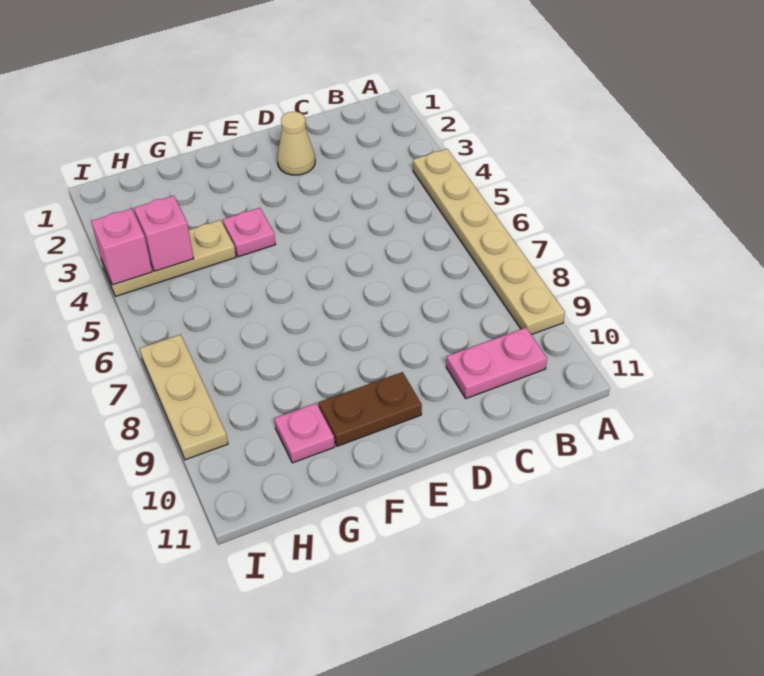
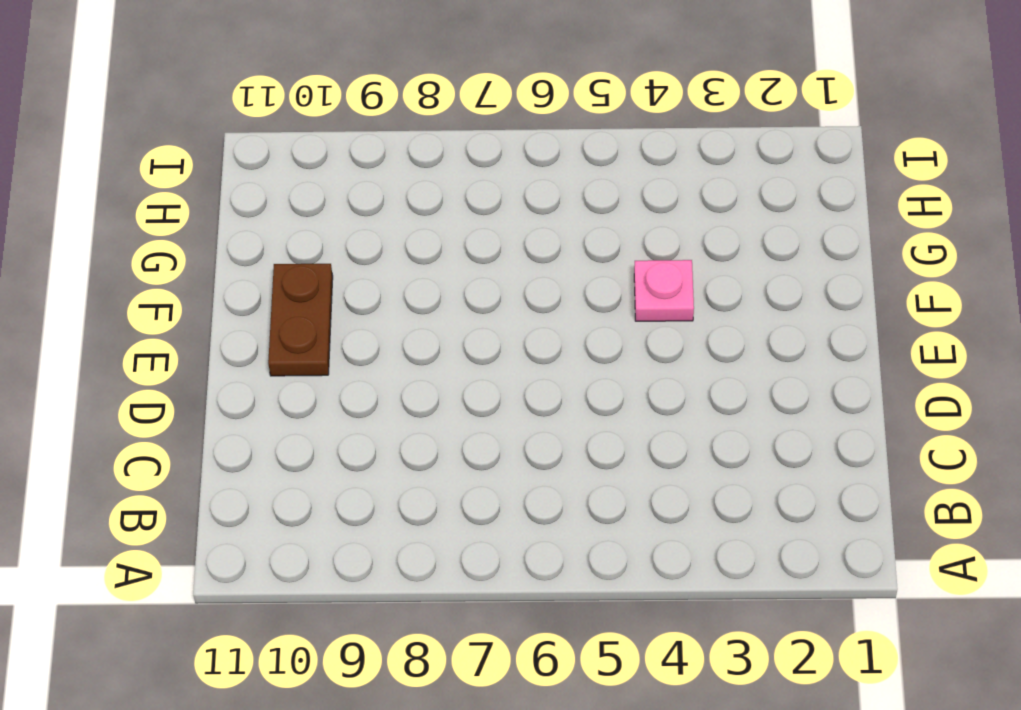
none -> tan 1x6 plate [413,149,565,335]
none -> pink 1x2 plate [446,328,547,398]

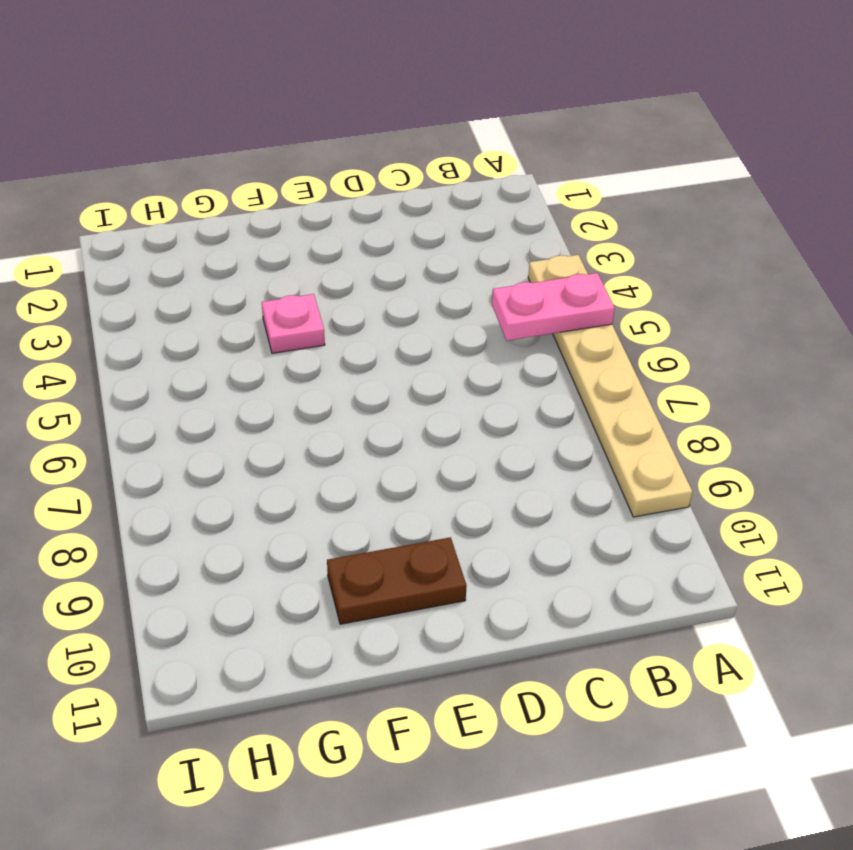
pink 1x2 plate [492,273,615,341] -> pink 1x2 plate moved to [446,328,547,398]
none -> tan 1x1 cone [277,111,315,175]
none -> tan 1x3 plate [101,220,236,296]

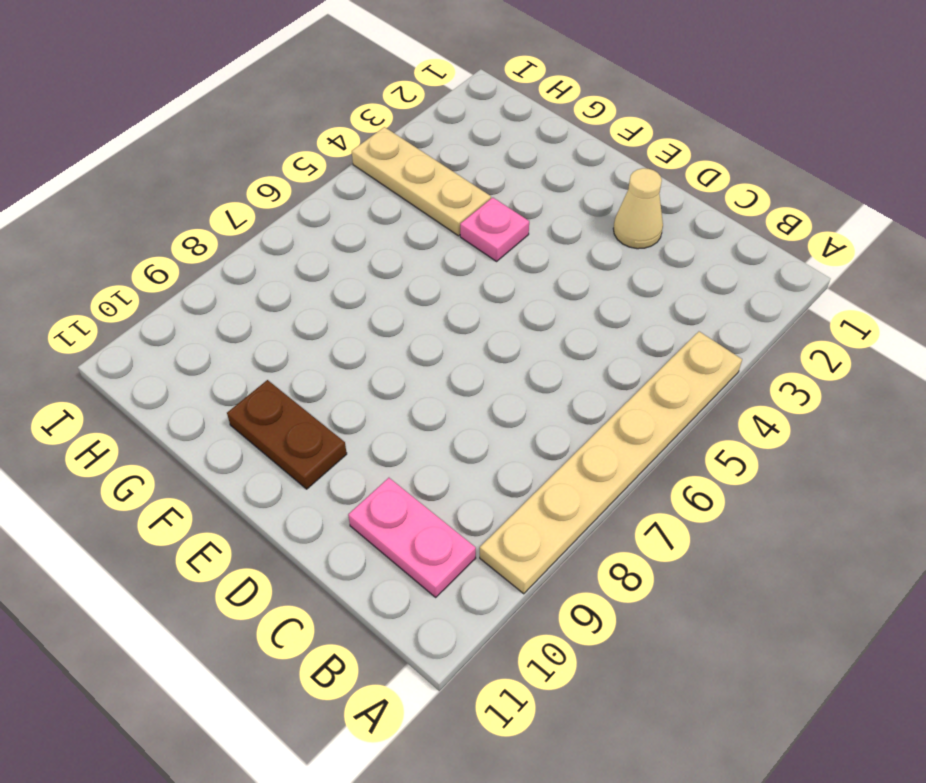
none -> pink 1x1 plate [274,403,335,463]
none -> tan 1x3 plate [139,334,228,460]

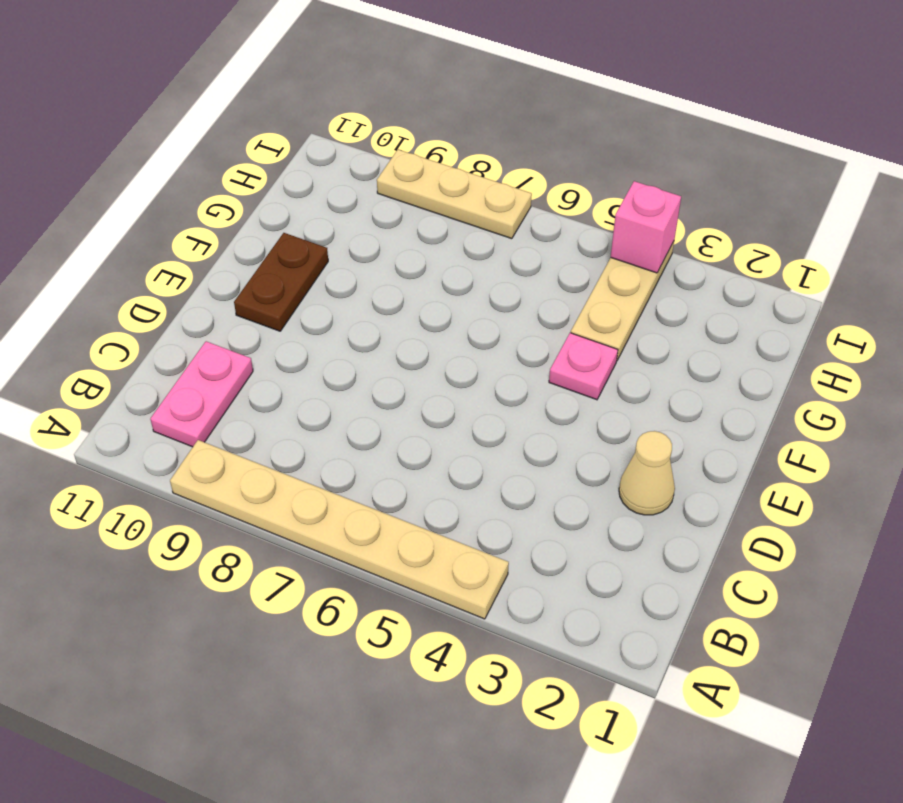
none -> pink 1x1 plate [274,403,335,463]
none -> pink 1x1 brick [134,196,194,271]

